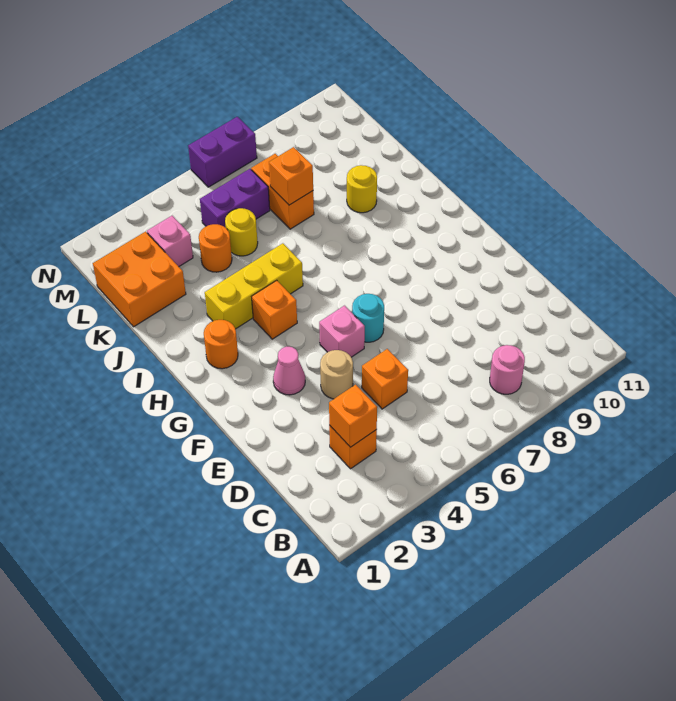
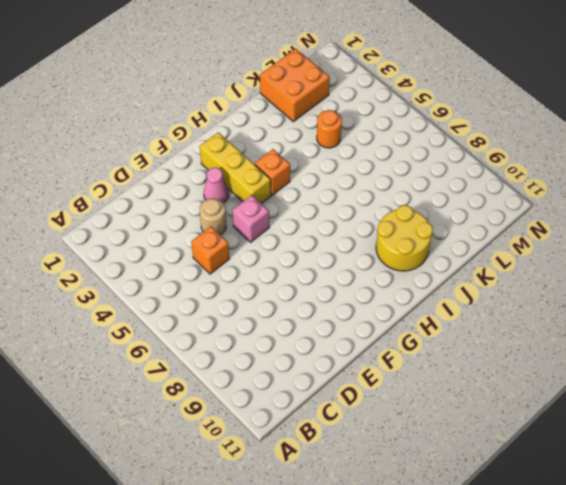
yellow 1x3 brick [200,132,271,204] -> yellow 1x3 brick moved to [205,243,303,329]
yellow 2x2 round brick [376,205,433,271] -> yellow 1x1 round brick [347,165,377,213]
none -> pink 1x1 round brick [490,345,525,394]
none -> orange 1x1 brick [329,425,377,469]
none -> cyan 1x1 round brick [352,294,384,342]

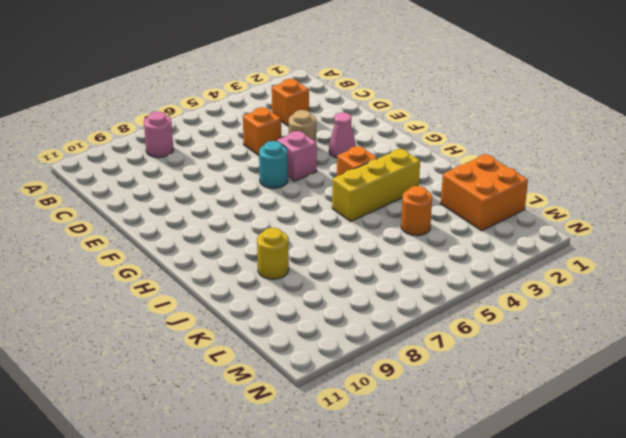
none -> orange 1x1 round brick [204,320,238,369]
none -> yellow 1x1 round brick [225,208,258,256]
none -> orange 1x2 brick [251,154,314,229]

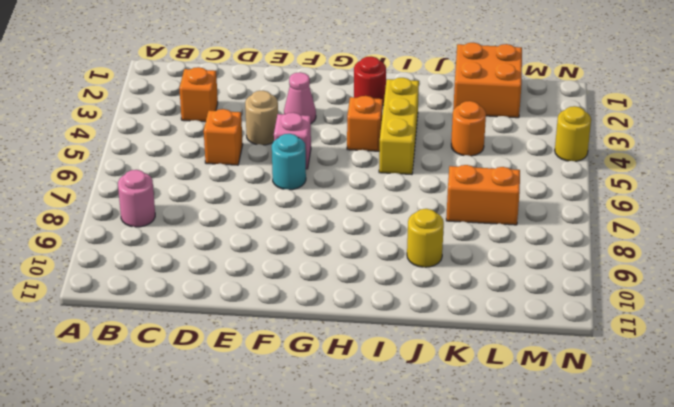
red 1x1 round brick [354,56,386,105] -> orange 1x1 round brick [204,320,238,369]
yellow 1x1 round brick [555,106,591,161] -> yellow 1x1 round brick moved to [225,208,258,256]
none -> pink 1x1 brick [147,216,193,267]
none -> purple 1x2 brick [200,169,270,228]
none -> purple 1x2 brick [188,117,257,187]

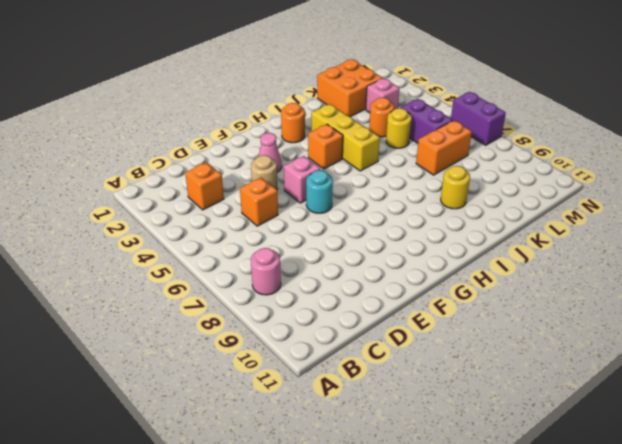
none -> orange 1x1 brick [329,385,377,447]
none -> orange 1x1 brick [269,147,313,205]

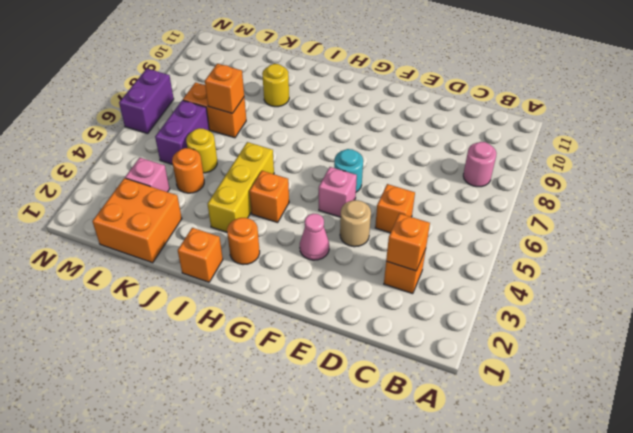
orange 1x1 brick [178,228,223,282] -> none

